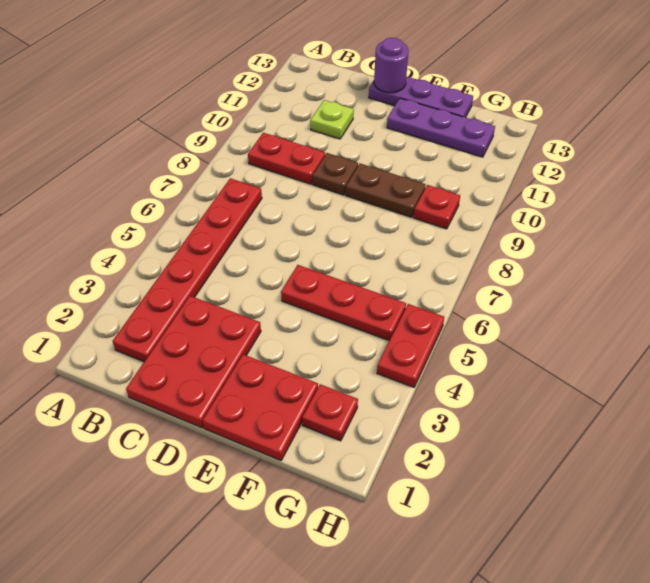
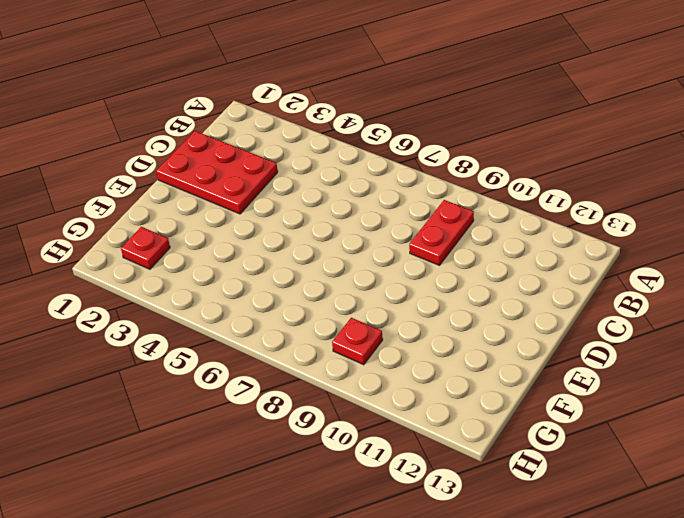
none -> red 1x6 plate [113,178,262,362]
none -> lime 1x1 plate [310,100,354,139]
none -> brown 1x1 plate [313,153,358,195]

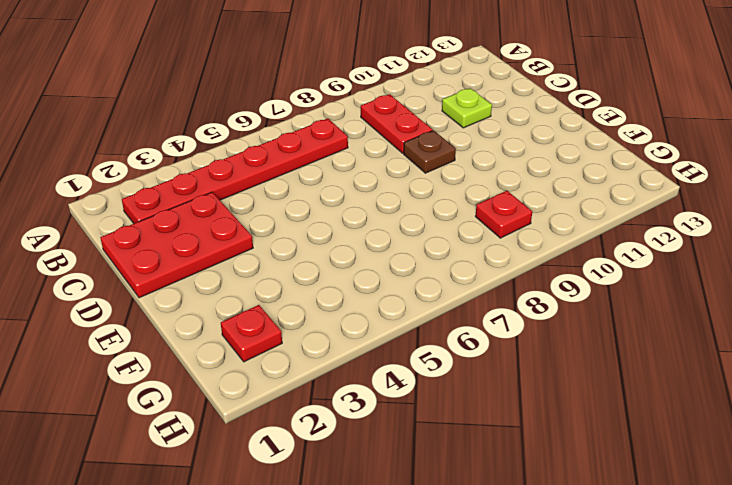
none -> purple 1x3 plate [369,76,473,117]
none -> red 2x2 plate [203,354,318,460]
none -> red 1x3 plate [281,265,406,341]

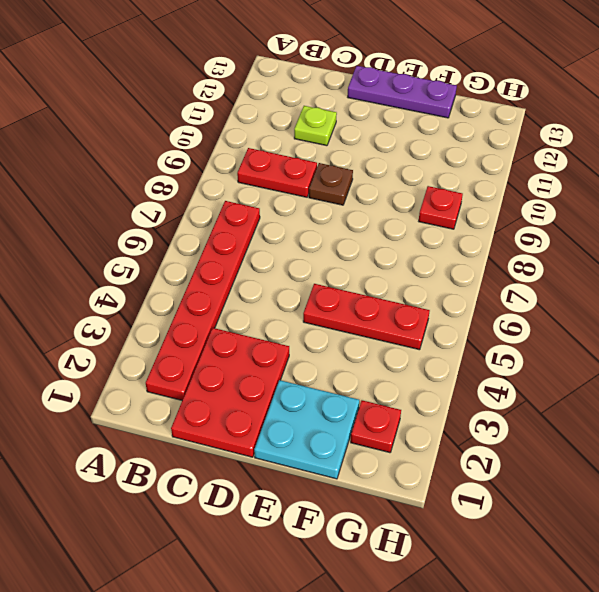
cyan 2x2 plate [254,380,359,479] -> red 2x2 plate [203,354,318,460]
none -> brown 1x2 plate [346,164,426,217]
none -> purple 1x3 plate [387,98,495,157]
none -> red 1x2 plate [377,304,444,387]

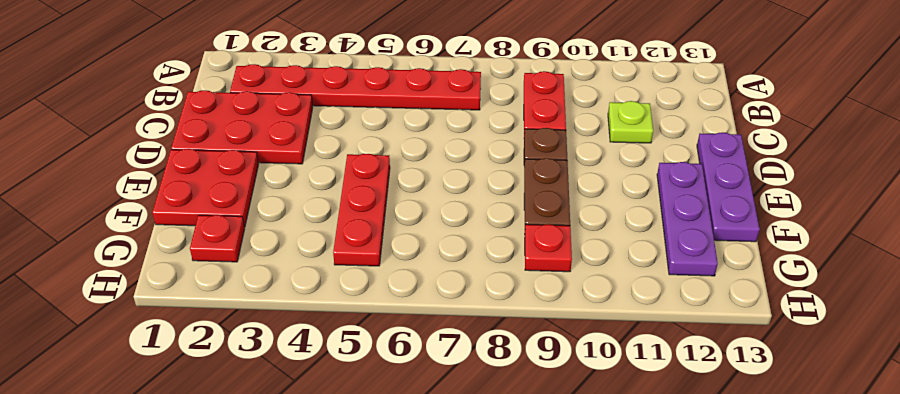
none -> red 1x2 plate [377,304,444,387]
none -> purple 1x1 round brick [374,38,409,93]

